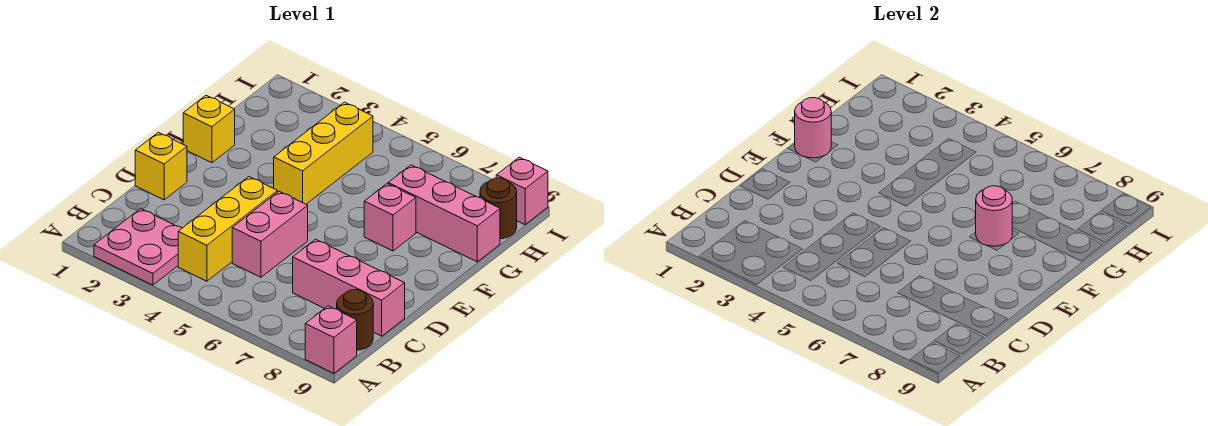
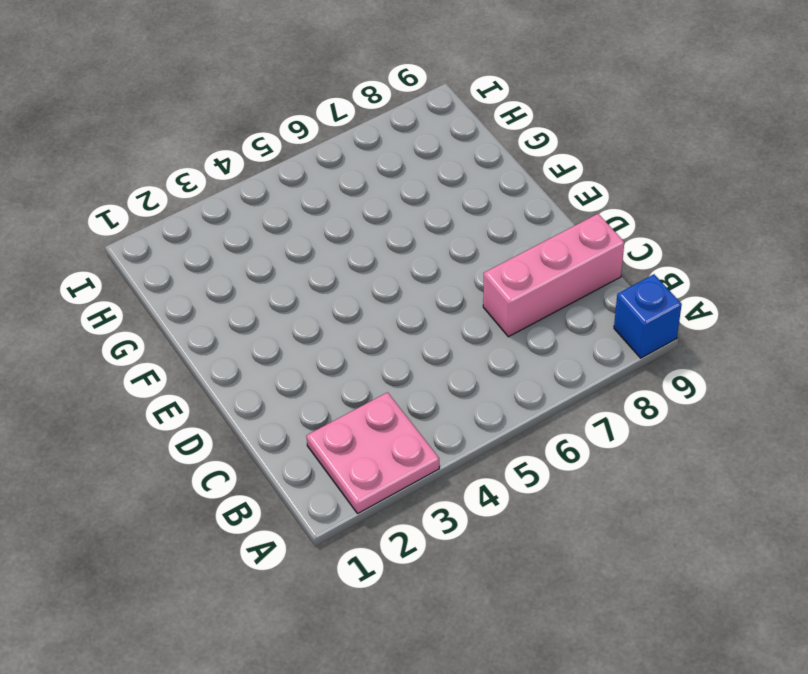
blue 1x1 brick [614,274,682,358] -> pink 1x1 brick [305,306,357,373]
none -> yellow 1x3 brick [178,177,278,281]
none -> brown 1x1 round brick [337,290,373,350]
none -> pink 1x2 brick [232,191,308,277]

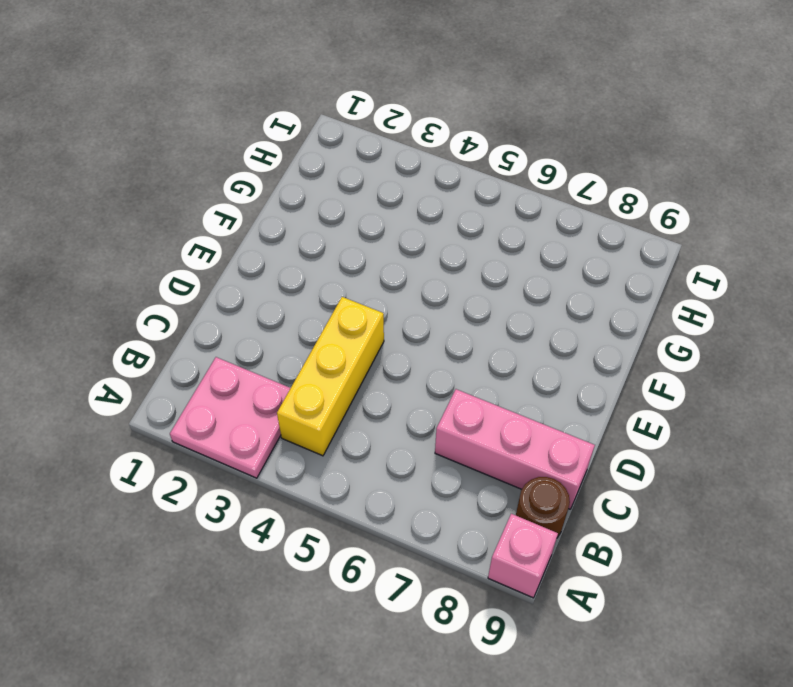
none -> pink 1x2 brick [232,191,308,277]
none -> yellow 1x1 brick [135,132,187,200]
none -> yellow 1x1 brick [183,95,235,163]

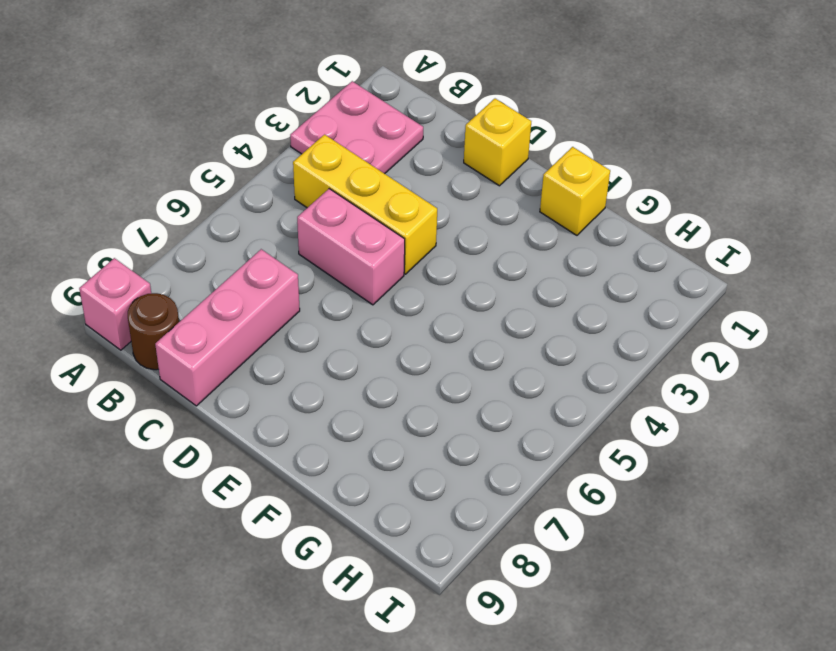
none -> yellow 1x3 brick [274,102,373,204]
none -> pink 1x1 brick [364,184,416,251]
none -> pink 1x3 brick [388,165,500,262]

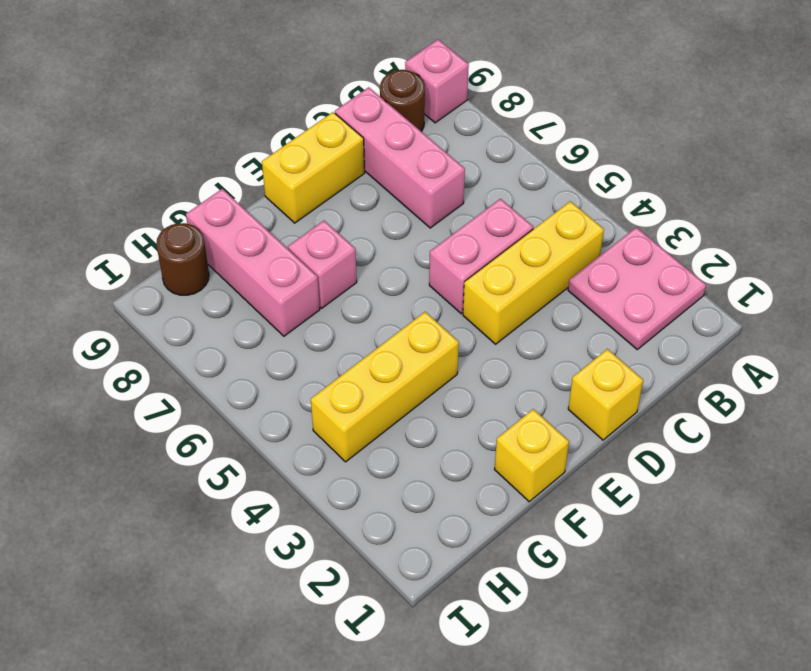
yellow 1x2 brick [262,112,365,223] -> none
none -> pink 1x1 brick [496,157,548,225]
none -> pink 1x1 round brick [795,98,831,158]
none -> pink 1x1 round brick [976,186,1012,246]

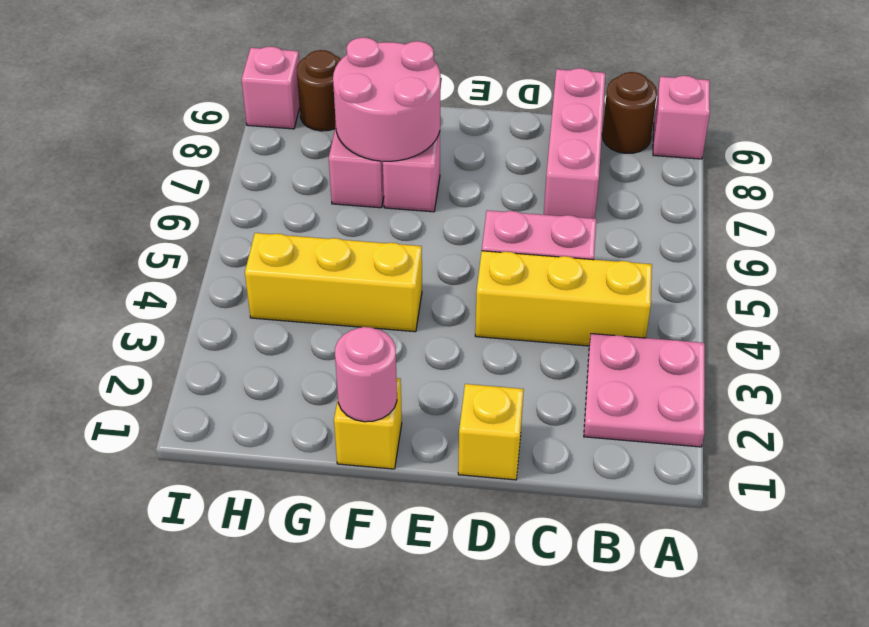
pink 2x2 round brick [333,37,441,161] -> pink 1x1 round brick [976,186,1012,246]

